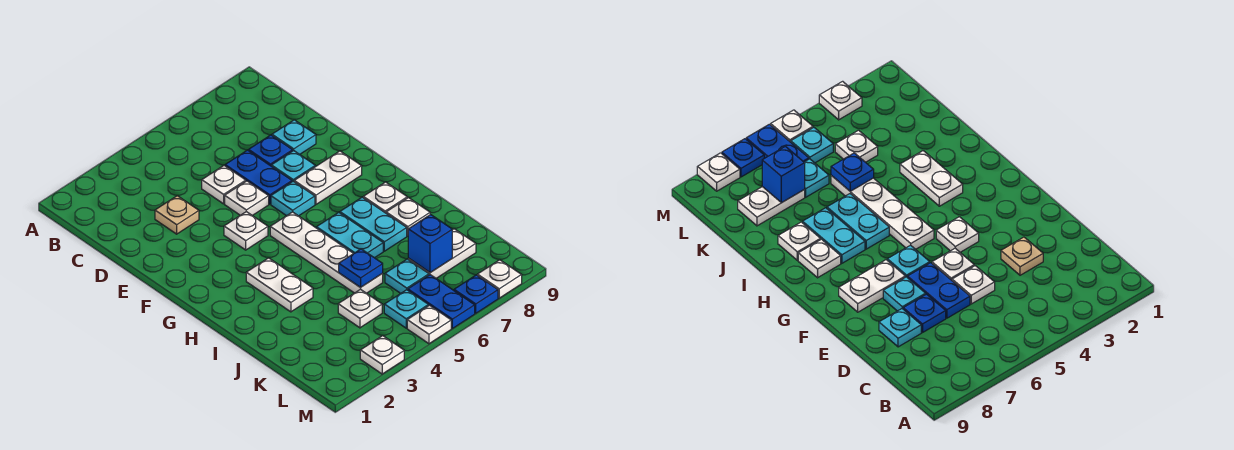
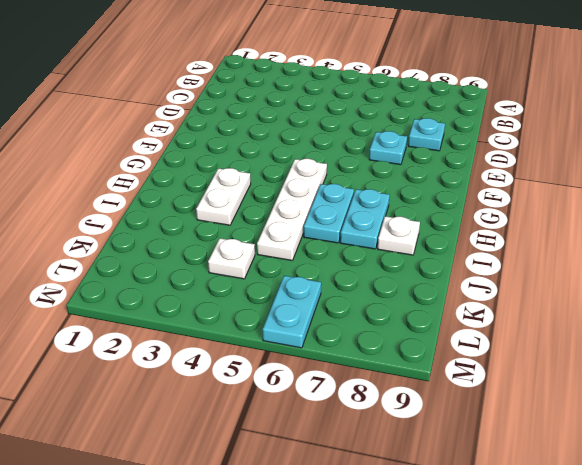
cyan 1x2 plate [263,276,321,348] -> blue 1x2 plate [408,275,475,328]
none -> tan 1x1 plate [155,196,199,234]
none -> white 1x1 plate [202,166,246,204]
none -> blue 1x2 plate [225,150,292,204]

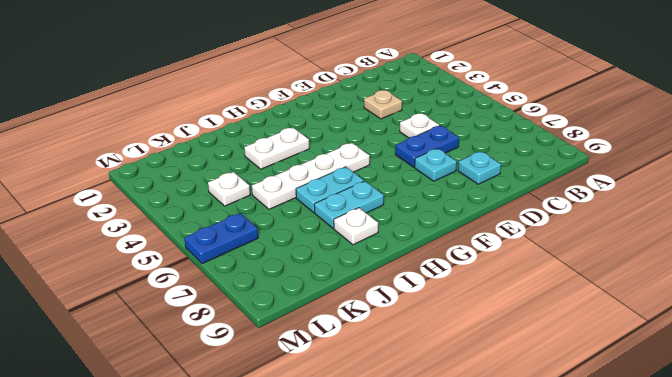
none -> blue 1x1 plate [249,135,293,166]
none -> white 1x1 plate [225,181,269,216]
none -> white 1x1 plate [224,212,268,250]

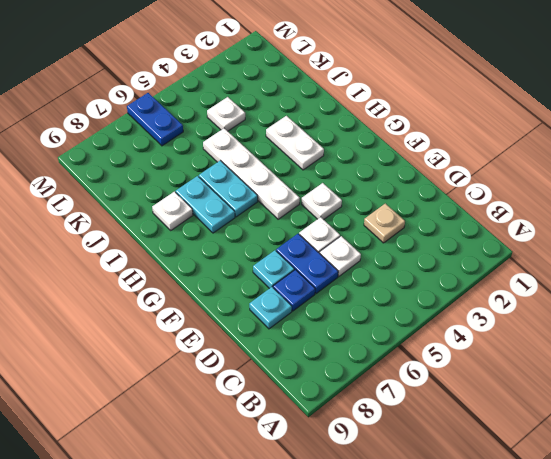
none -> cyan 1x1 plate [271,181,315,216]
none -> white 1x2 plate [294,151,362,204]
none -> white 1x1 plate [363,182,407,213]

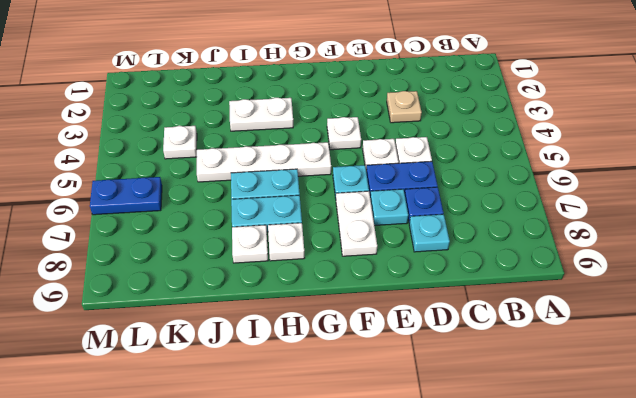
none -> cyan 1x1 plate [385,259,429,293]
none -> white 1x2 plate [408,229,476,278]
none -> cyan 1x1 plate [384,290,428,328]

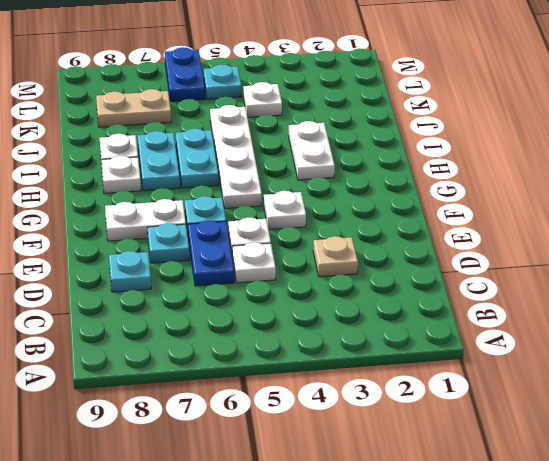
tan 1x2 plate [96,89,171,127] -> white 1x2 plate [408,229,476,278]
none -> blue 1x1 plate [249,135,293,166]
none -> cyan 1x1 plate [385,259,429,293]
none -> white 1x1 plate [360,336,404,374]

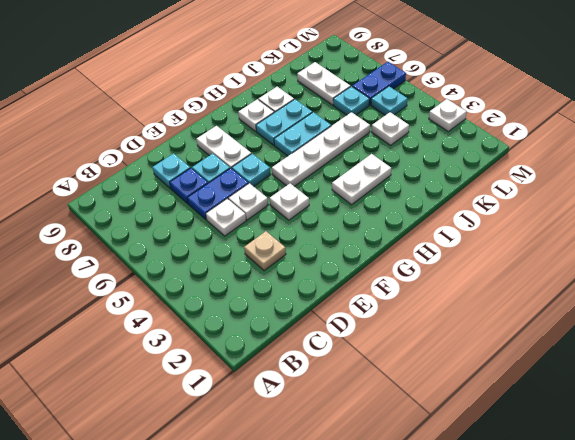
none -> white 1x1 plate [407,305,451,344]
none -> blue 1x1 plate [454,275,498,313]
none -> white 1x1 plate [477,260,522,298]

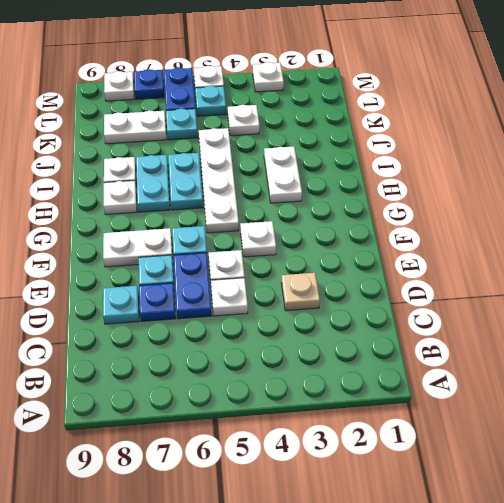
none -> blue 1x1 plate [339,249,383,287]
none -> blue 1x1 brick [408,215,452,273]

